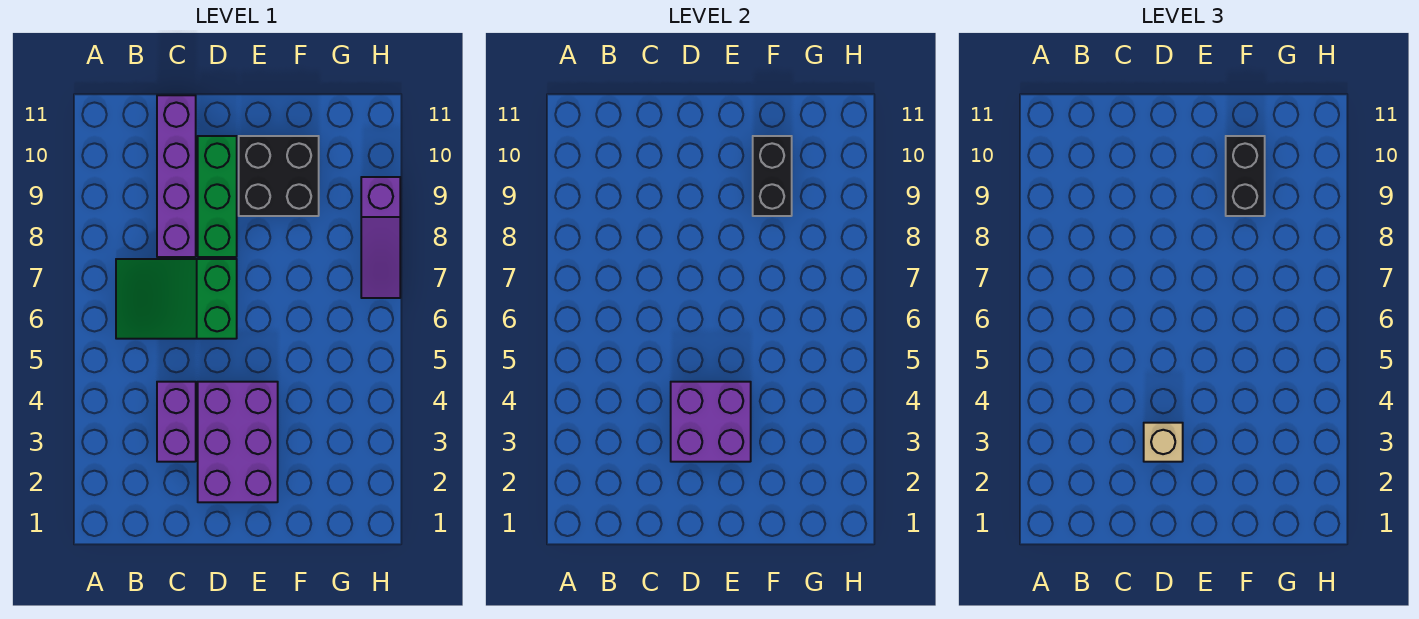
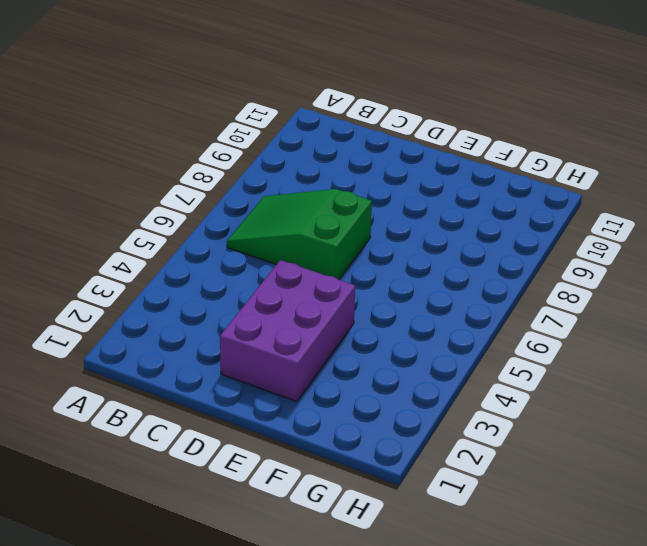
none -> purple 1x2 brick [157,382,196,462]
none -> purple 1x4 brick [157,95,196,257]

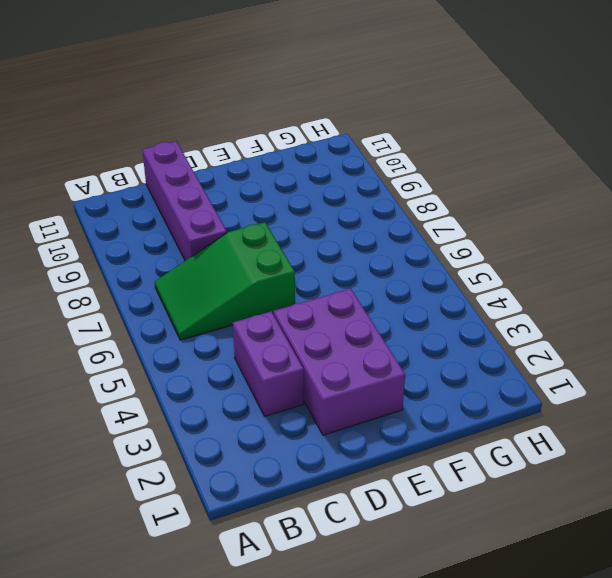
none -> green 1x3 brick [198,136,237,257]
none -> black 2x2 brick [239,136,319,216]

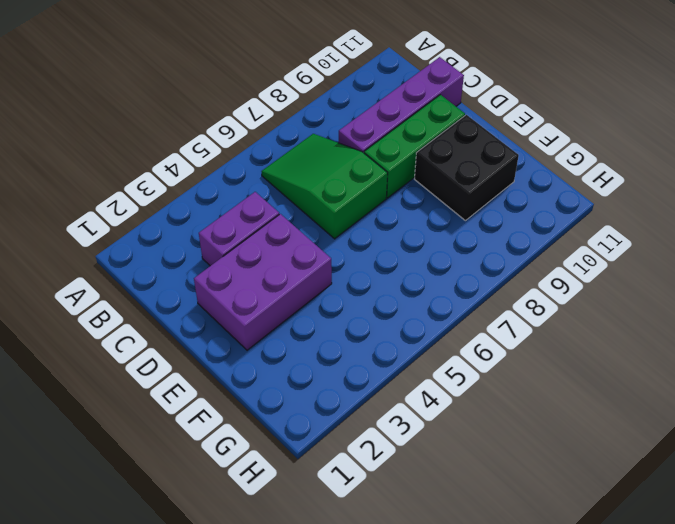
none -> purple 1x3 slope [361,177,400,298]
none -> purple 2x2 brick [671,382,751,462]

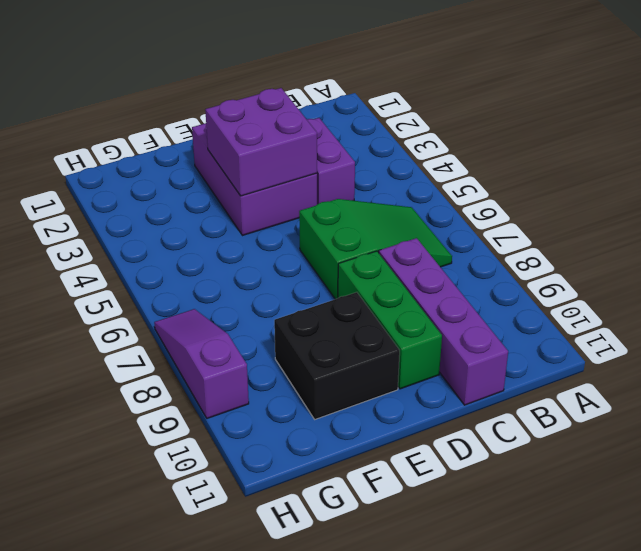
none -> black 1x2 brick [753,136,792,216]
none -> tan 1x1 brick [1144,423,1183,462]

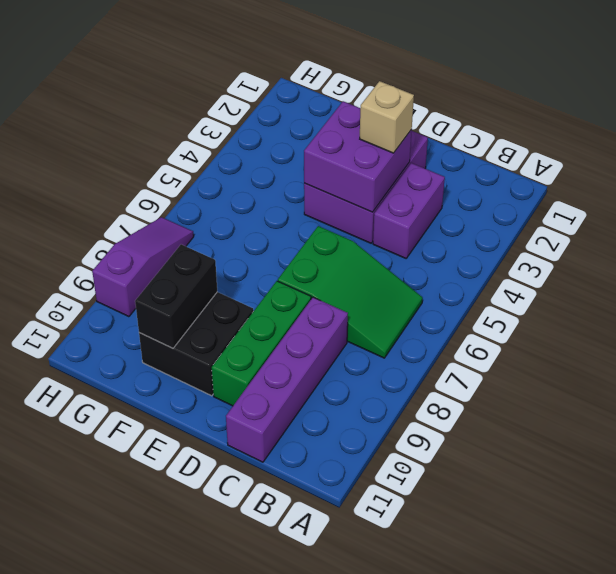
none -> black 1x2 brick [1226,136,1265,216]

